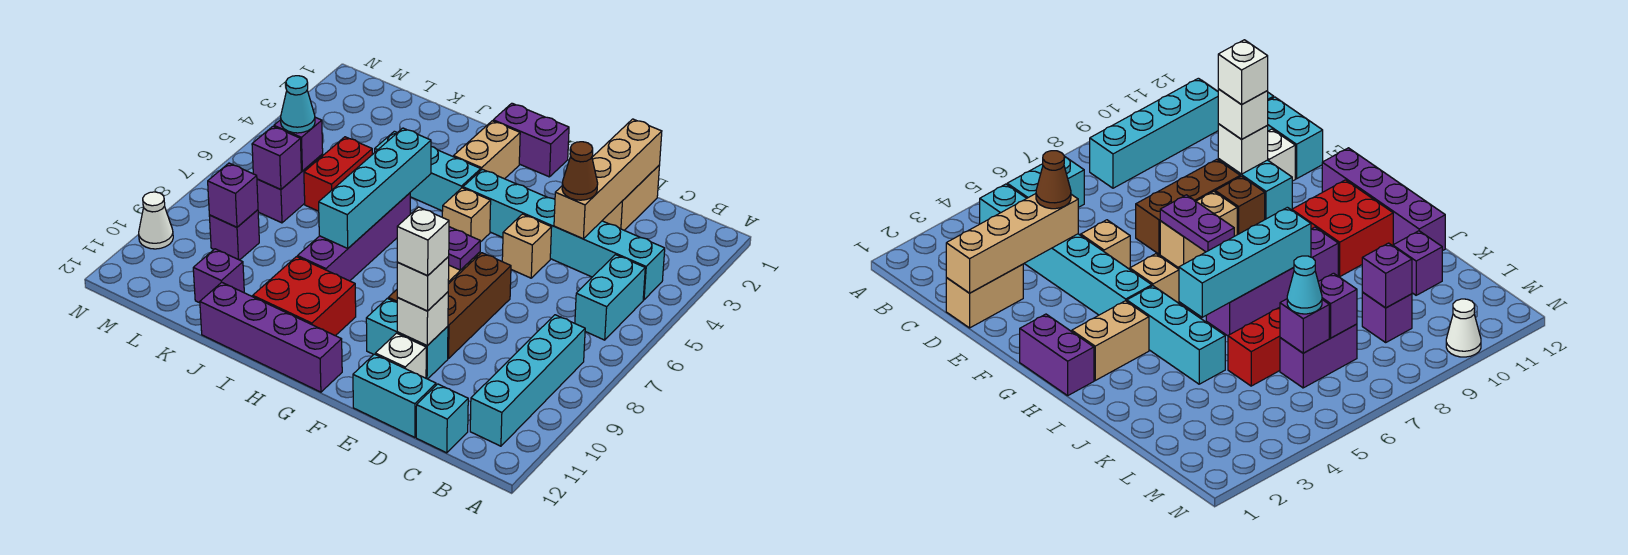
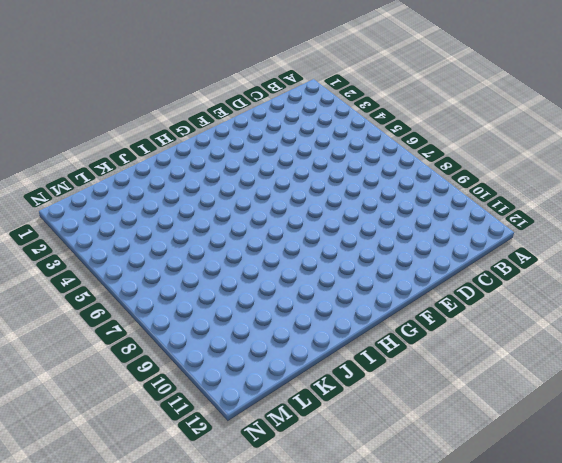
none -> cyan 1x6 brick [463,169,665,300]
none -> cyan 1x2 brick [575,255,645,340]
none -> cyan 1x4 brick [470,315,585,446]
none -> cyan 1x1 brick [416,384,468,453]

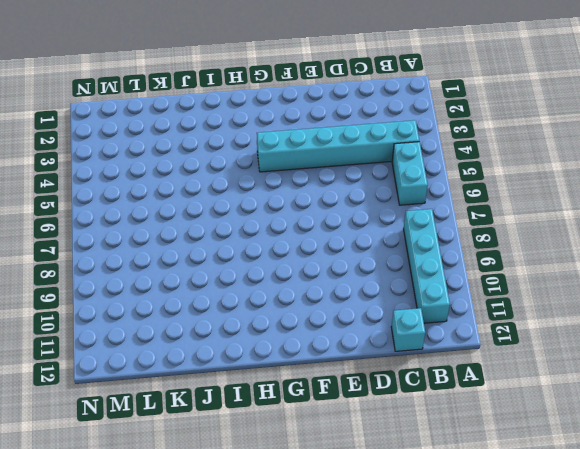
none -> tan 1x2 brick [602,165,660,230]
none -> cyan 1x2 brick [353,354,436,437]
none -> tan 1x1 brick [502,214,552,278]
none -> brown 1x3 brick [448,253,511,359]

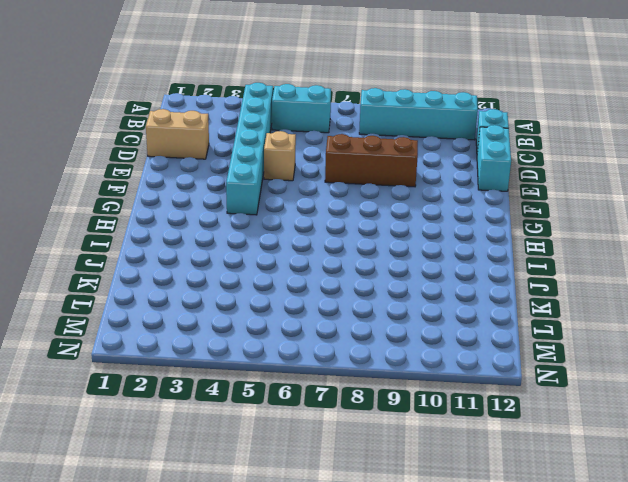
none -> cyan 1x2 brick [366,298,448,379]
none -> white 1x1 brick [375,333,426,378]
none -> tan 1x2 brick [1160,192,1237,268]
none -> brown 1x1 brick [1215,176,1265,235]

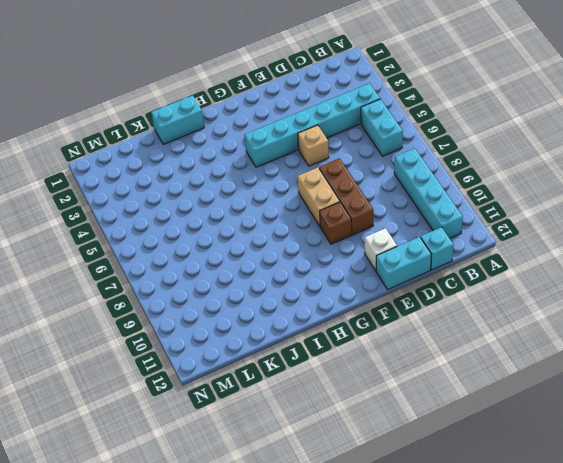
cyan 1x2 brick [151,95,204,144] -> cyan 1x2 brick moved to [366,298,448,379]
none -> tan 1x2 brick [602,165,660,230]
none -> purple 1x2 brick [493,103,569,177]
none -> tan 1x1 brick [442,188,491,242]
none -> purple 1x4 brick [200,282,342,392]

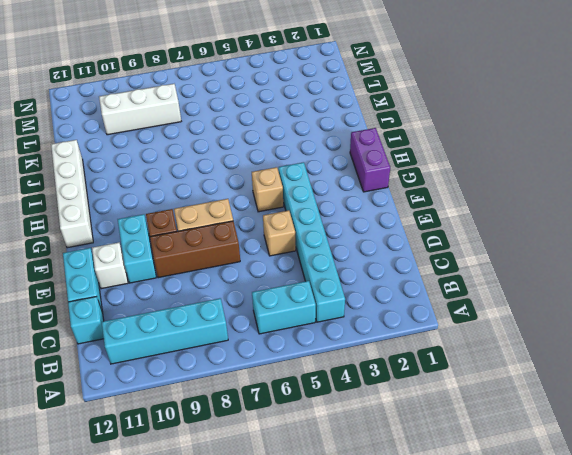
white 1x4 brick [51,140,93,248] -> purple 1x4 brick [200,282,342,392]
white 1x3 brick [99,84,181,135] -> purple 1x1 brick [209,210,259,260]
none -> tan 1x2 brick [602,165,660,230]
none -> tan 1x2 brick [454,121,520,179]
none -> cyan 1x3 brick [375,131,481,211]
none -> red 2x2 brick [253,257,356,336]

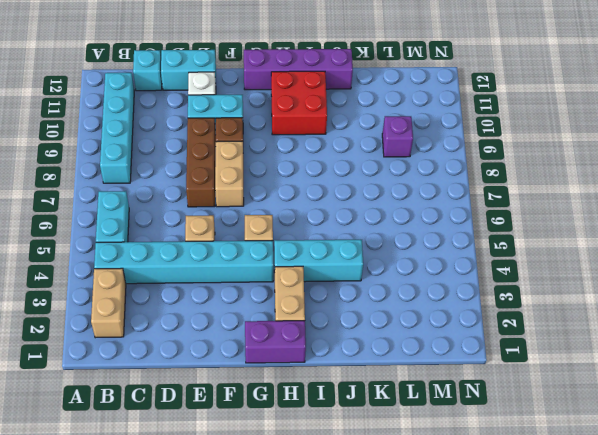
tan 1x2 brick [91,268,126,338] -> tan 1x2 brick moved to [602,165,660,230]
none -> purple 1x4 brick [298,193,410,281]
none -> red 1x2 brick [304,137,372,211]
none -> purple 1x1 brick [193,249,244,303]
none -> purple 1x2 brick [257,154,323,223]

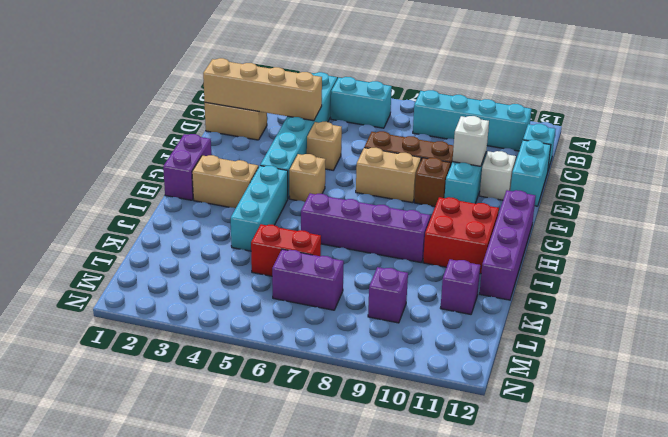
none -> white 1x1 cone [139,192,173,249]
none -> purple 1x2 plate [448,227,480,270]
none -> cyan 1x4 brick [319,128,431,248]
none -> purple 1x1 brick [274,117,323,171]

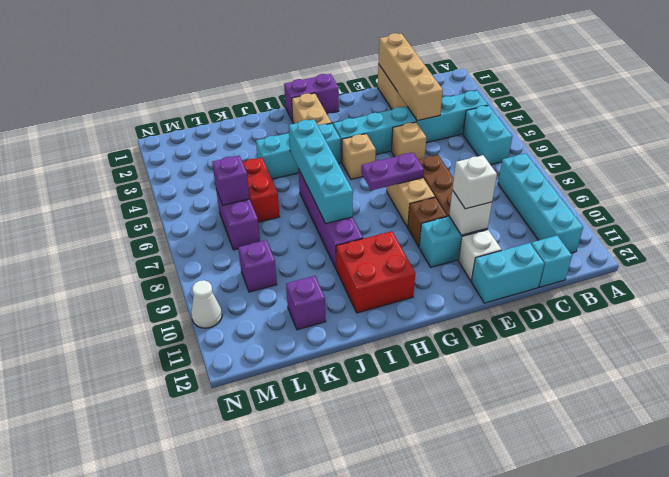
none -> purple 1x4 brick [200,282,342,392]
none -> purple 1x1 brick [252,126,301,190]
none -> purple 1x1 brick [208,163,258,227]
none -> brown 1x1 cone [562,142,598,200]

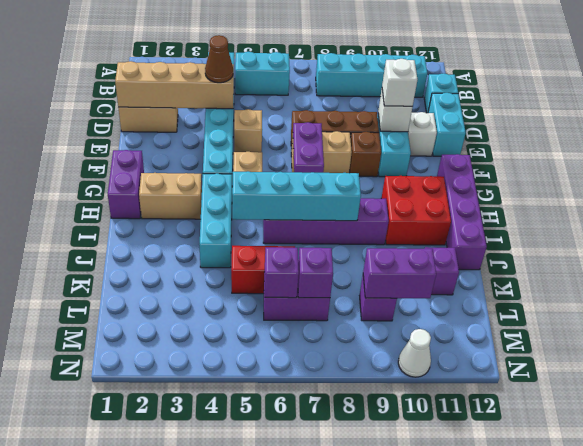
purple 1x2 brick [363,248,436,298] -> purple 1x1 brick [208,163,258,227]
none -> cyan 1x1 cone [281,76,315,133]
none -> white 1x1 brick [397,207,449,276]

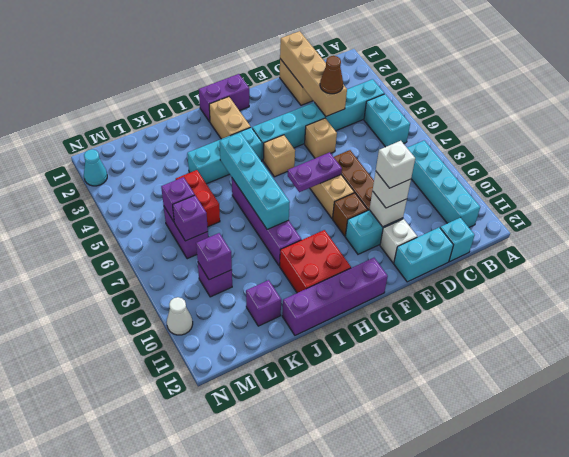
cyan 1x1 cone [84,149,107,186] -> cyan 1x1 cone moved to [281,76,315,133]

